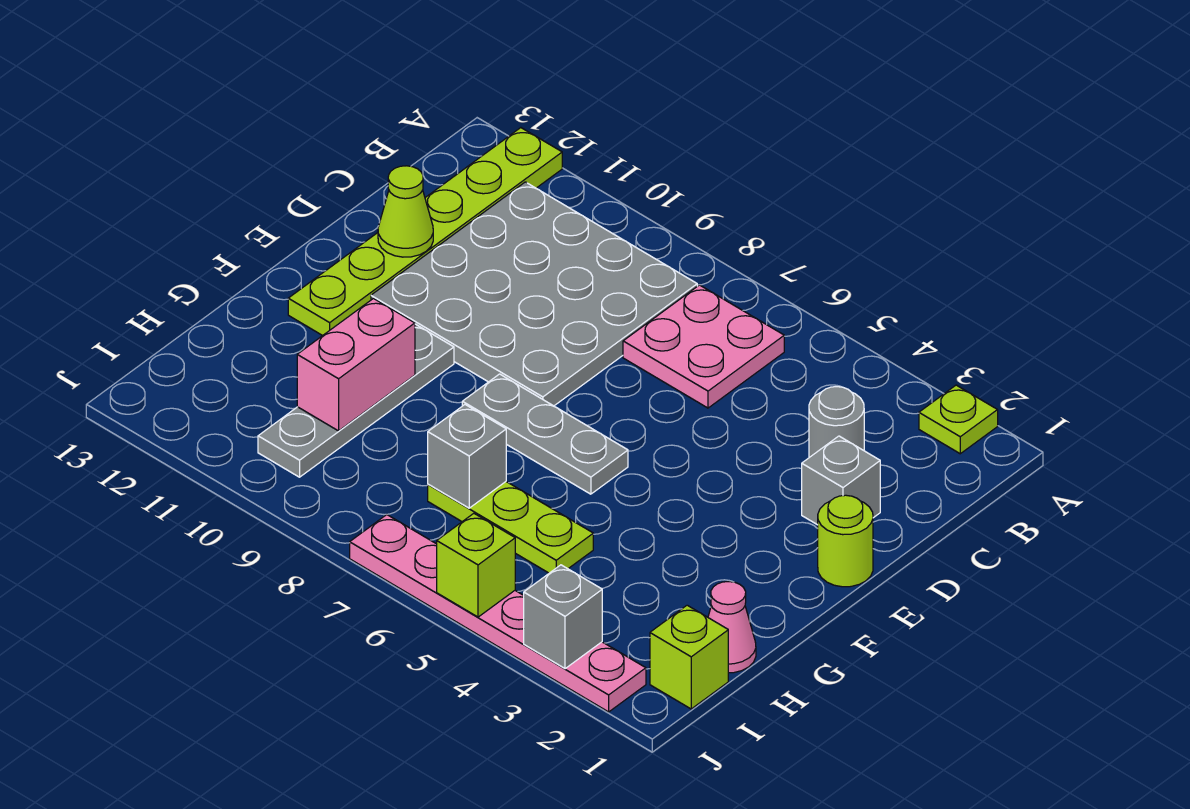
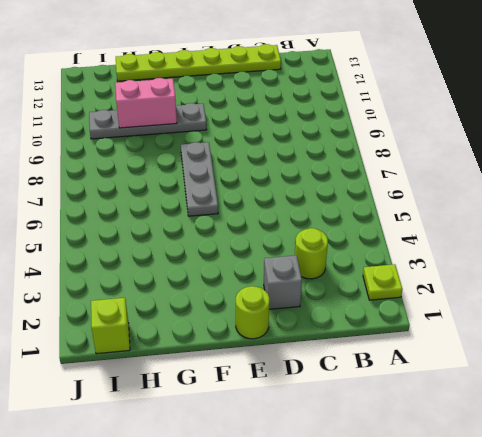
lime 1x1 round brick [295,228,328,279] -> grey 1x1 round brick [809,387,864,457]
lime 1x6 plate [116,44,281,81] -> lime 1x6 plate moved to [288,128,562,336]
none -> pink 2x2 plate [623,285,784,408]
none -> grey 4x4 plate [371,182,697,406]
none -> pink 1x1 cone [708,582,756,673]

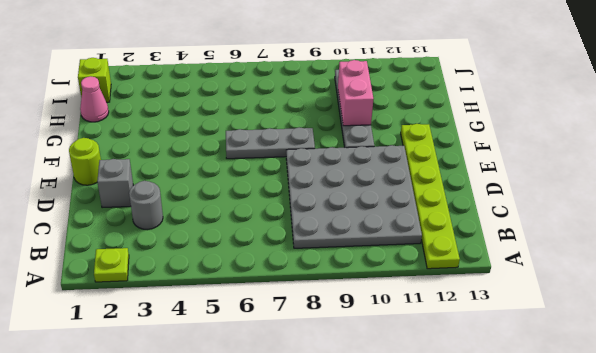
none -> pink 2x2 plate [623,285,784,408]
none -> lime 1x3 plate [428,482,593,573]
none -> pink 1x6 plate [350,515,646,712]

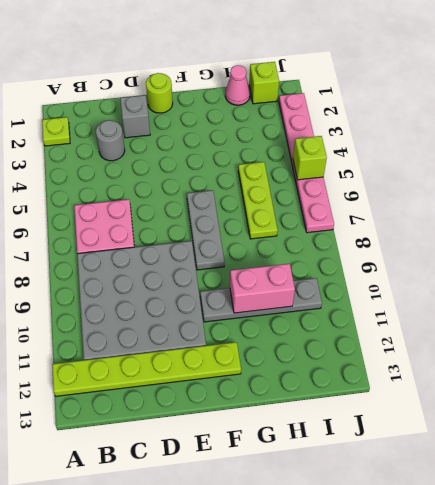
none -> lime 1x1 cone [378,166,433,257]
none -> grey 1x1 brick [428,405,506,508]
none -> grey 1x1 brick [524,565,602,669]

